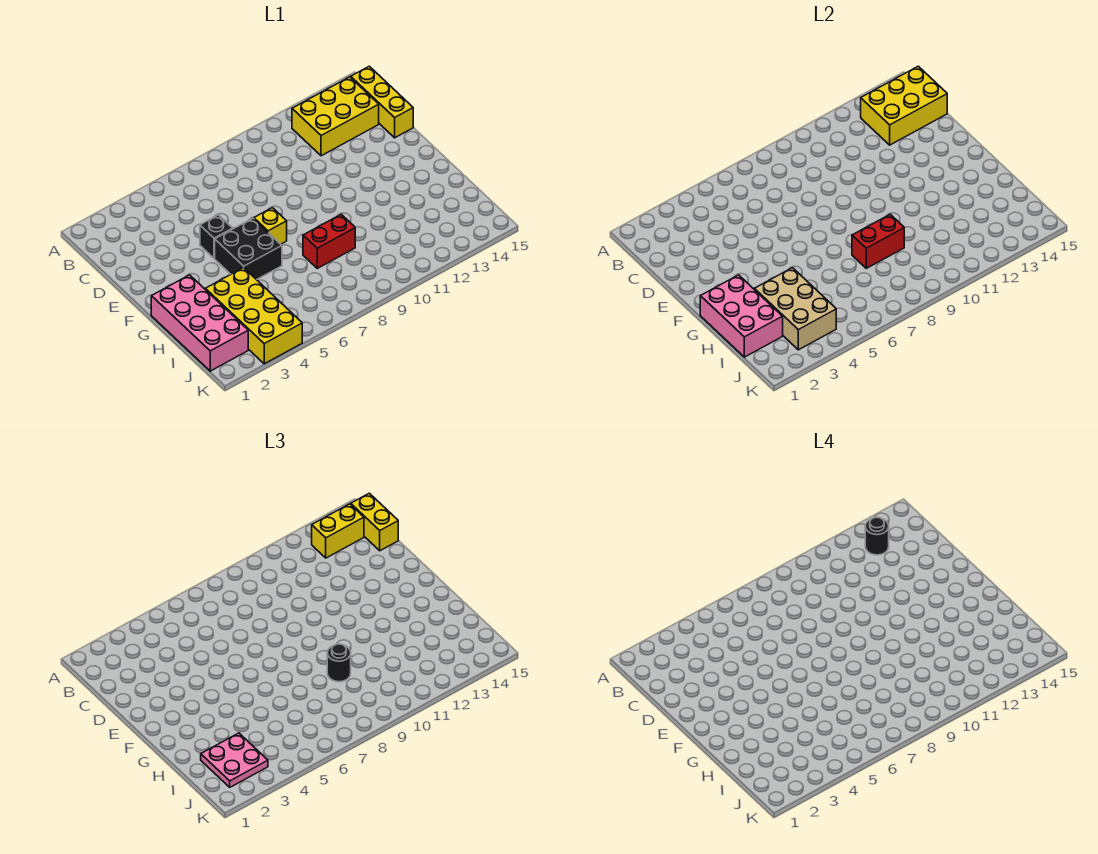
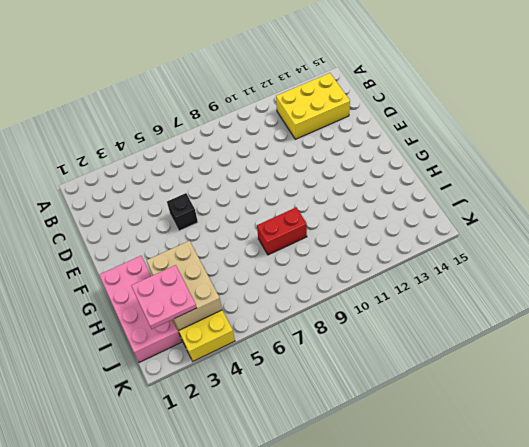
none -> yellow 1x3 brick [351,66,413,138]
none -> black 2x2 brick [215,218,282,280]
none -> yellow 1x1 brick [254,208,287,244]

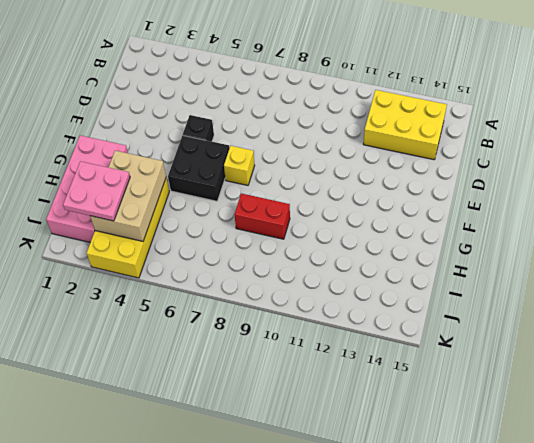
none -> yellow 1x3 brick [351,66,413,138]
none -> yellow 2x3 brick [861,66,947,145]
none -> pink 2x3 brick [700,275,783,357]

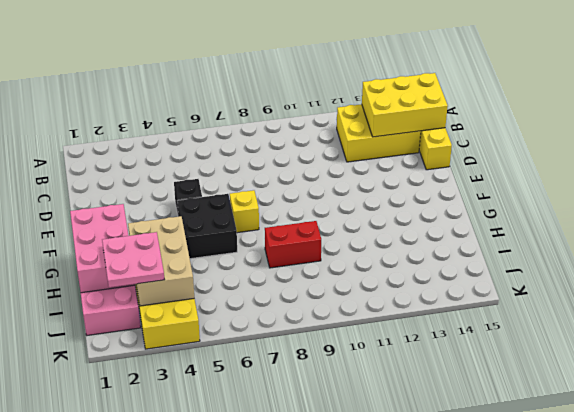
none -> red 1x2 brick [852,214,904,268]
none -> yellow 1x2 brick [312,504,364,558]
none -> yellow 1x2 brick [351,493,398,551]

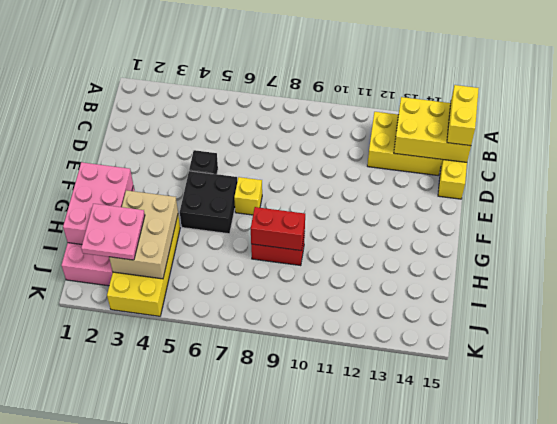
none -> yellow 1x2 brick [312,504,364,558]
none -> black 1x1 round brick [327,644,351,682]
none -> black 1x1 round brick [865,517,889,555]

